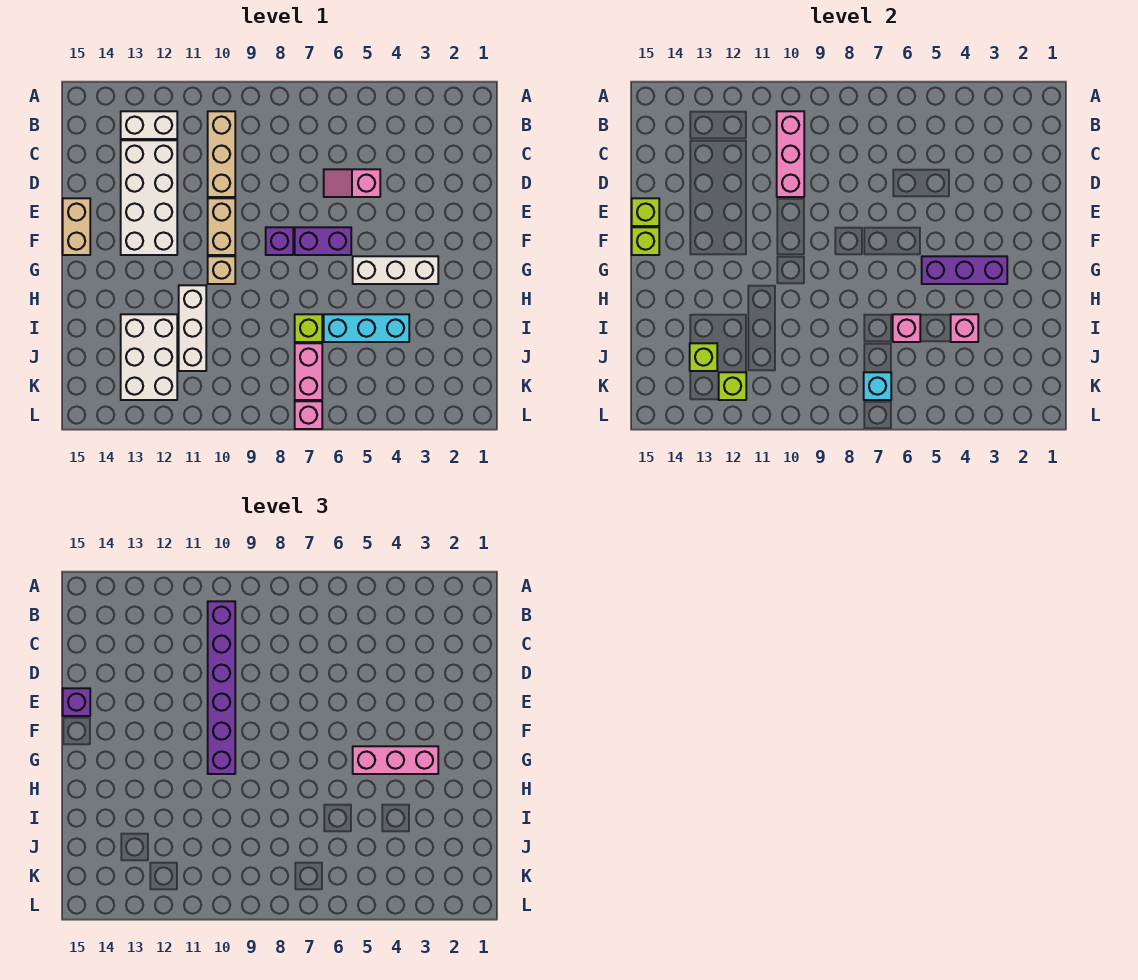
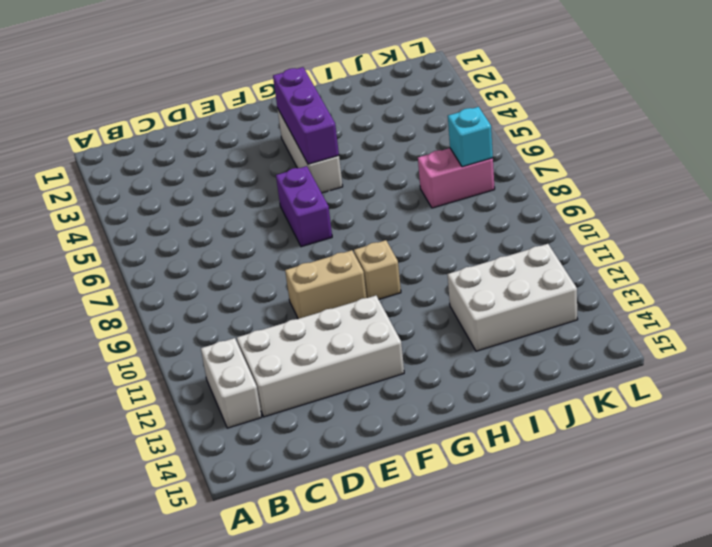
none -> tan 1x3 brick [208,111,235,197]
none -> pink 1x2 slope [324,169,380,197]
none -> tan 1x2 brick [63,198,90,255]

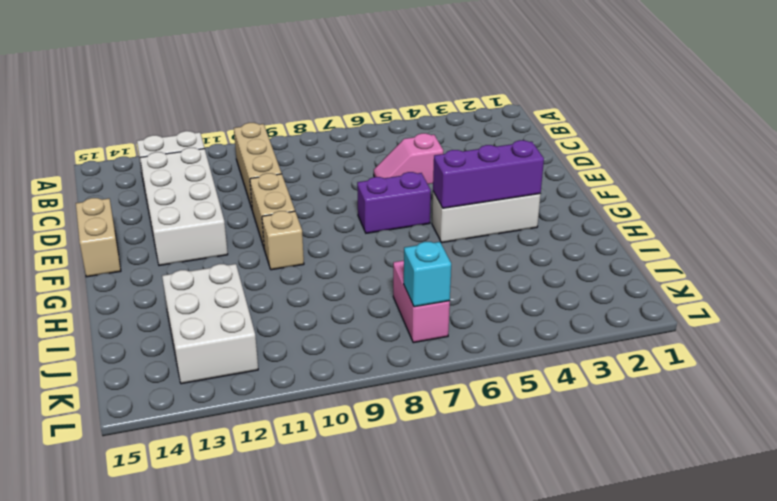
none -> purple 1x1 brick [266,227,293,255]
none -> white 1x3 brick [179,285,206,371]
none -> cyan 1x3 brick [324,314,409,342]

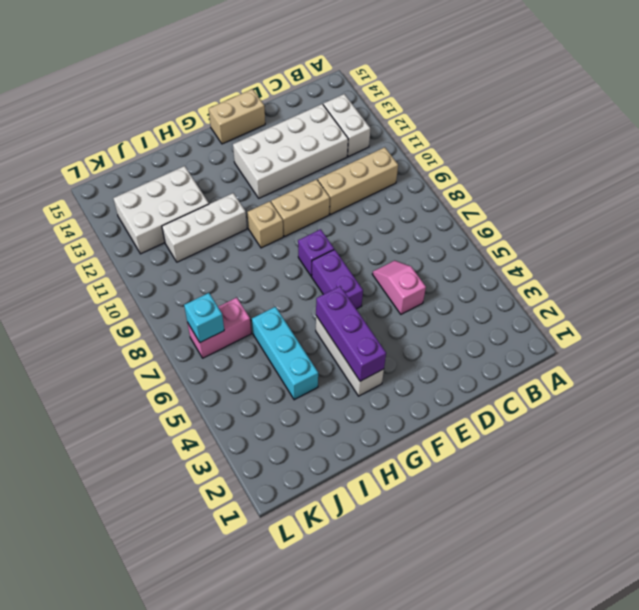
none -> lime 1x1 brick [295,314,322,342]
none -> pink 1x1 brick [295,401,322,429]
none -> pink 1x3 brick [777,111,804,197]

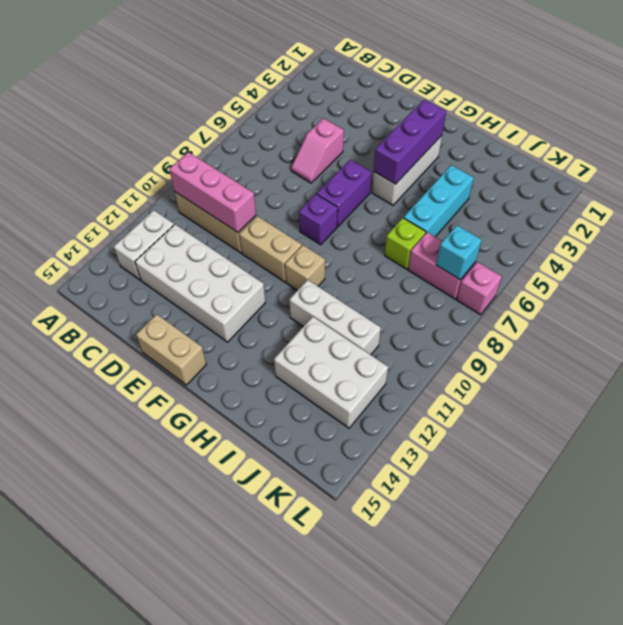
none -> lime 1x1 brick [632,198,659,226]
none -> lime 1x1 brick [632,227,659,255]
none -> pink 1x1 brick [951,314,978,342]

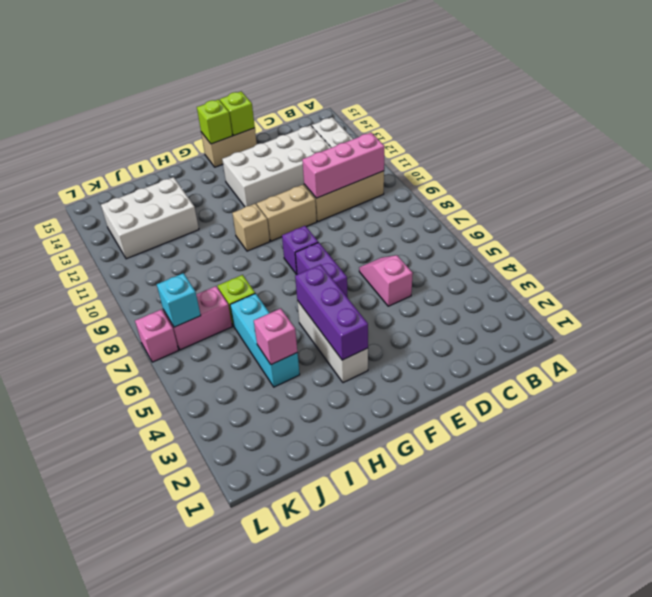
none -> white 1x3 brick [179,285,206,371]
none -> pink 1x1 brick [893,314,920,342]
none -> lime 1x1 brick [690,343,717,371]

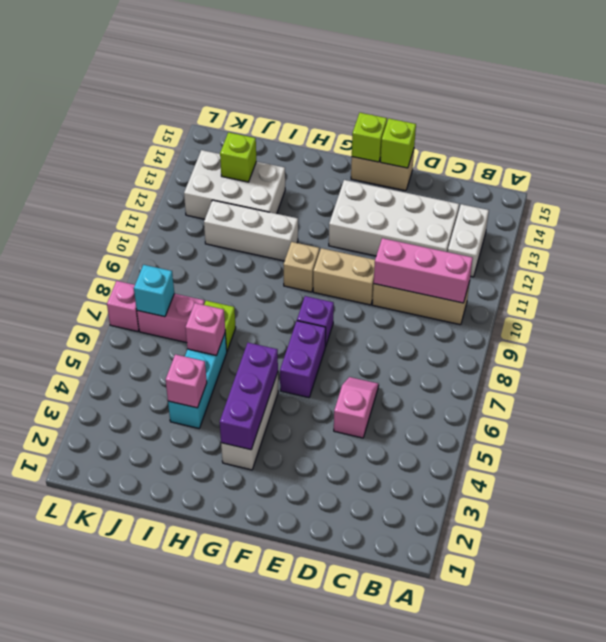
none -> lime 1x1 brick [719,372,746,400]
none -> purple 1x6 brick [208,601,235,774]
none -> purple 1x1 brick [63,688,90,716]

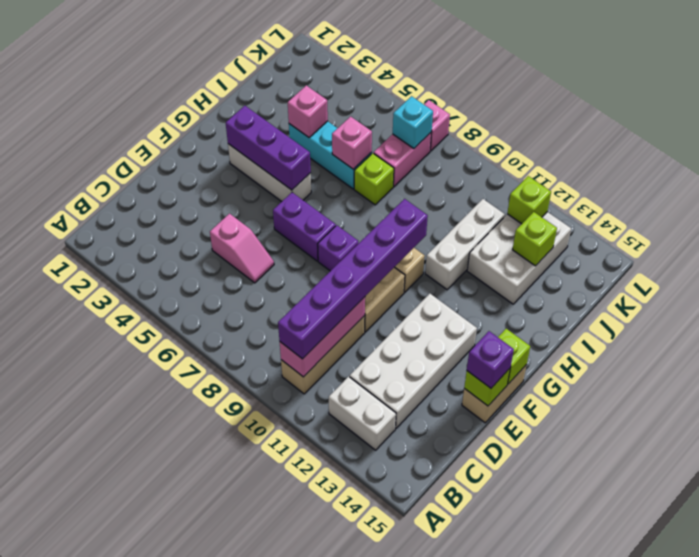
none -> pink 1x3 brick [353,746,438,774]

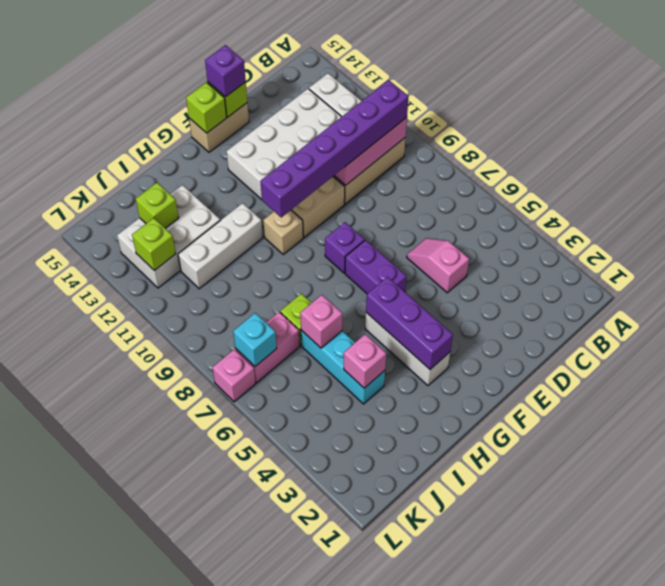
none -> pink 1x3 brick [353,746,438,774]

